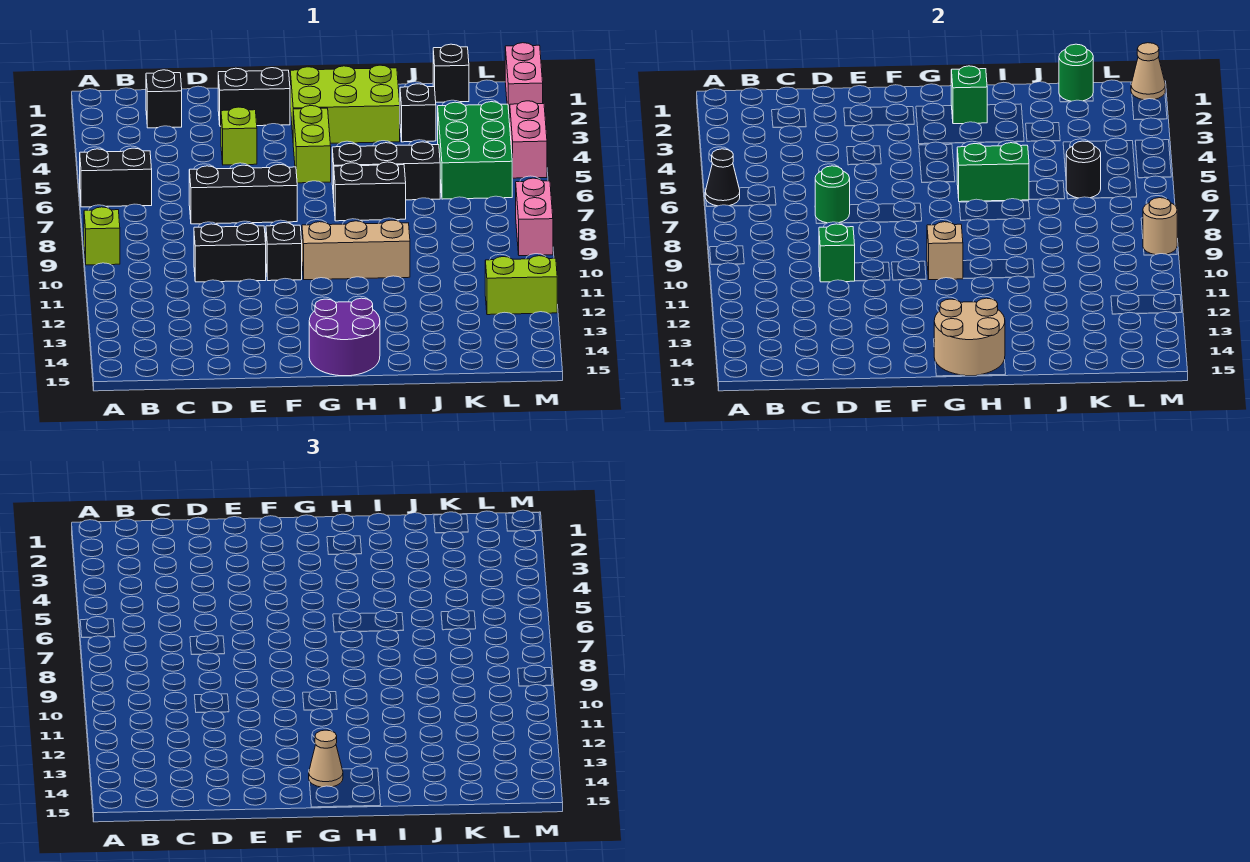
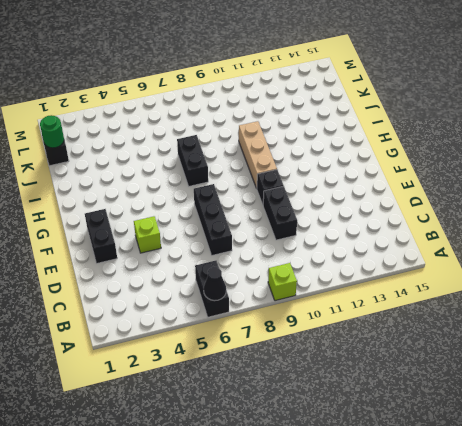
none -> black 1x1 brick [146,70,182,128]
none -> lime 2x3 brick [290,65,400,143]
none -> lime 1x2 brick [293,106,331,183]
none -> purple 2x2 round brick [309,298,380,376]

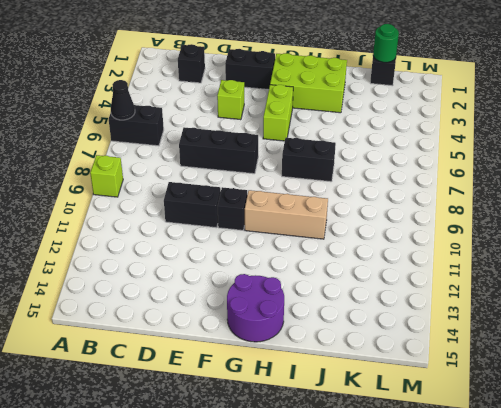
none -> black 1x3 brick [332,142,440,200]
none -> black 1x1 brick [400,84,436,142]
none -> green 2x3 brick [438,102,512,199]
none -> lime 1x2 brick [485,256,557,315]

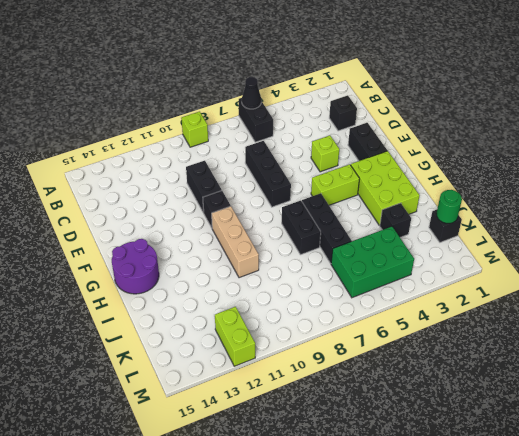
none -> pink 1x2 brick [505,43,543,120]
none -> pink 1x2 brick [510,101,547,178]
none -> pink 1x2 brick [516,178,553,256]
none -> green 1x1 round brick [815,166,850,223]

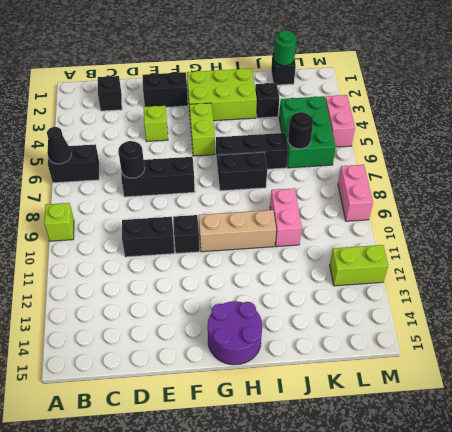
black 1x1 round brick [118,141,145,178] -> green 1x1 round brick [815,166,850,223]
pink 1x2 brick [270,188,302,247] -> pink 1x2 brick moved to [505,43,543,120]
none -> green 1x1 brick [819,224,855,282]
none -> tan 1x1 brick [927,222,963,280]
none -> tan 2x2 round brick [934,298,1005,376]
none -> green 1x1 brick [951,66,987,124]

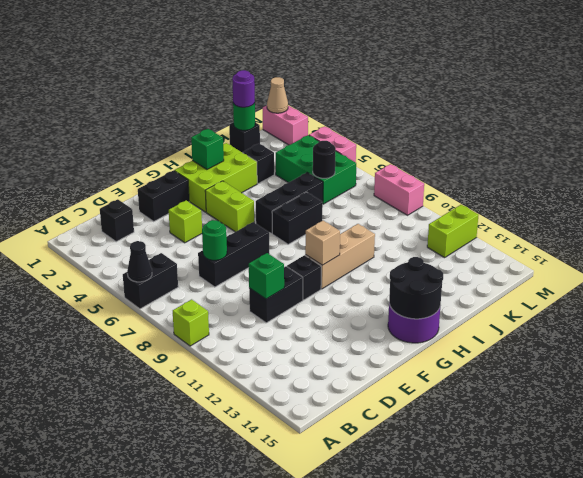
black 2x2 round brick [389,257,443,319] -> tan 2x2 round brick [934,298,1005,376]
purple 1x1 round brick [232,70,255,107] -> none
none -> green 1x2 brick [957,143,1029,202]
none -> tan 1x1 round brick [1143,198,1177,255]
none -> tan 1x1 cone [309,730,343,787]

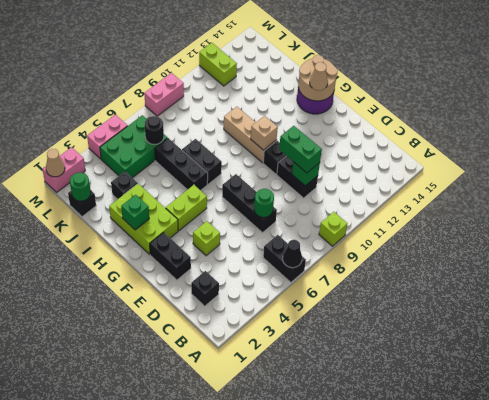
green 1x2 brick [279,126,322,173] -> green 1x2 brick moved to [957,143,1029,202]
none -> tan 1x1 round brick [1143,198,1177,255]

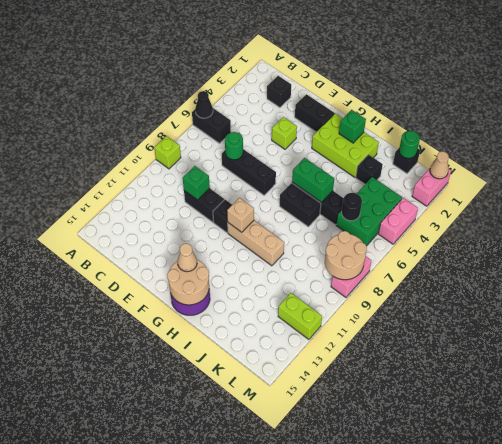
tan 2x2 round brick [325,231,367,280] -> tan 1x1 round brick [1143,198,1177,255]
none -> lime 1x2 brick [293,106,331,183]

